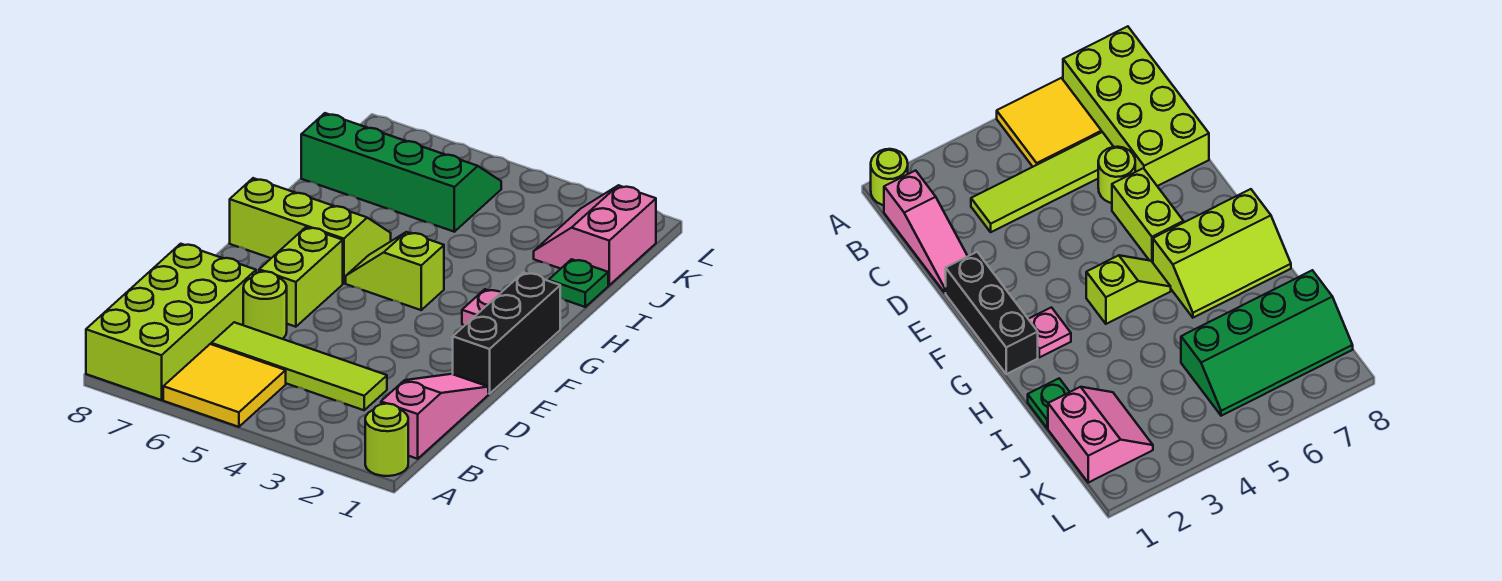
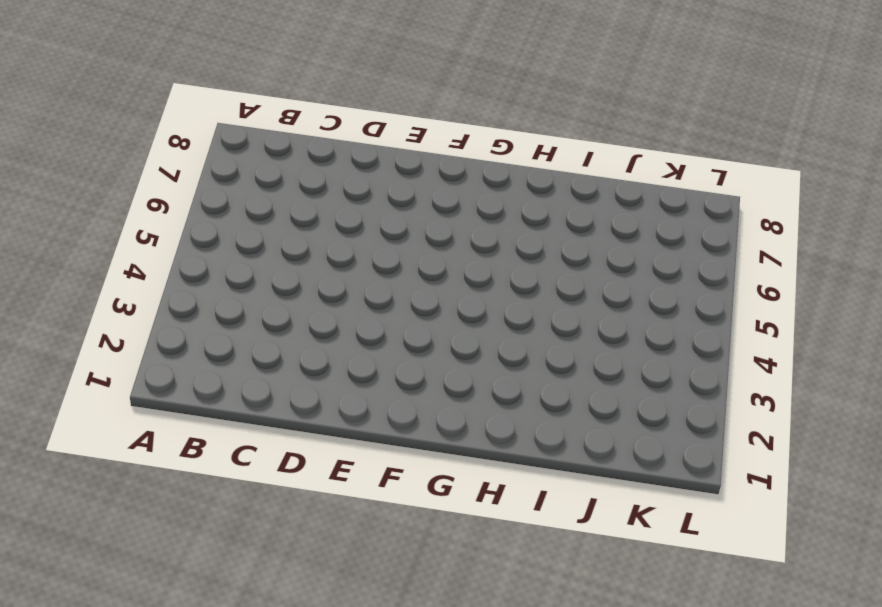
none -> lime 1x1 round brick [365,404,408,476]
none -> yellow 2x2 tile [163,344,286,427]
none -> lime 2x4 brick [86,244,256,400]

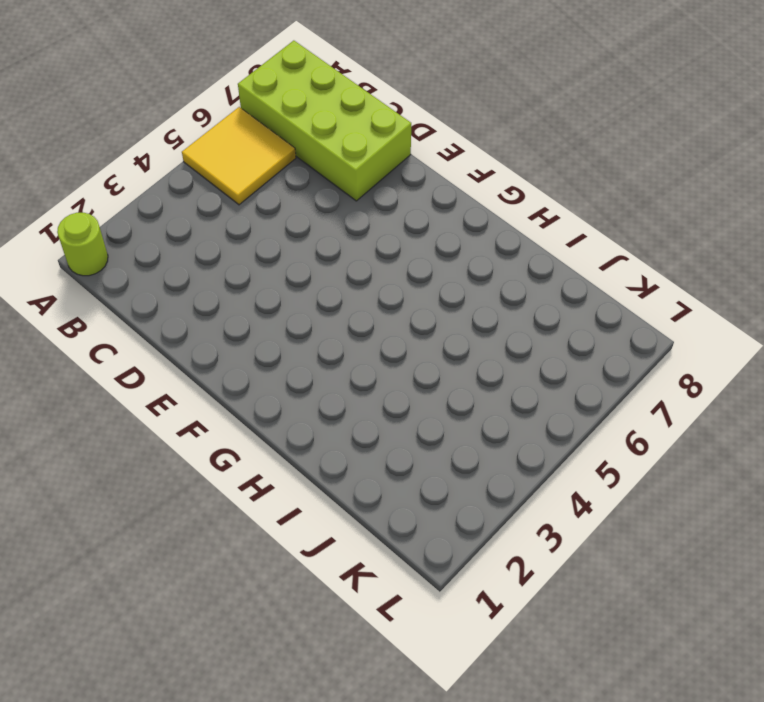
none -> pink 1x3 slope [381,374,488,459]
none -> lime 1x4 tile [211,322,387,410]
none -> lime 1x1 round brick [243,271,287,339]

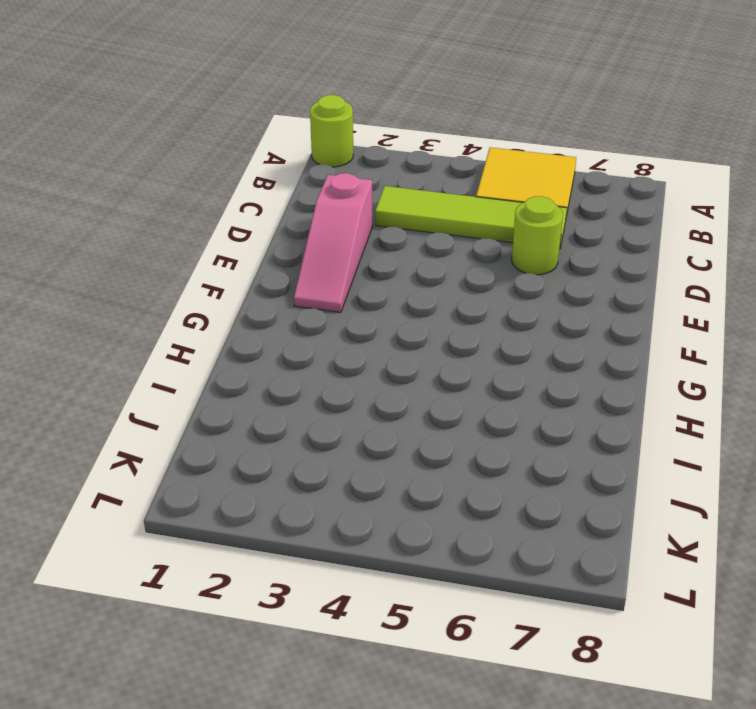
pink 1x3 slope [294,173,373,312] -> pink 1x3 slope moved to [381,374,488,459]
none -> lime 2x4 brick [86,244,256,400]
none -> black 1x3 brick [453,272,560,394]
none -> lime 1x2 brick [259,227,343,327]

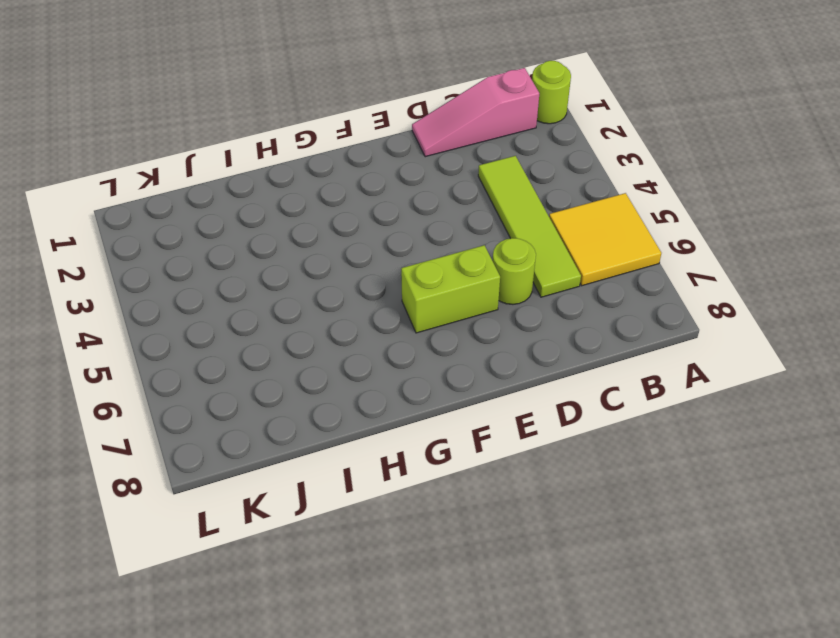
none -> lime 2x4 brick [86,244,256,400]
none -> black 1x3 brick [453,272,560,394]
none -> pink 1x1 plate [462,289,501,325]

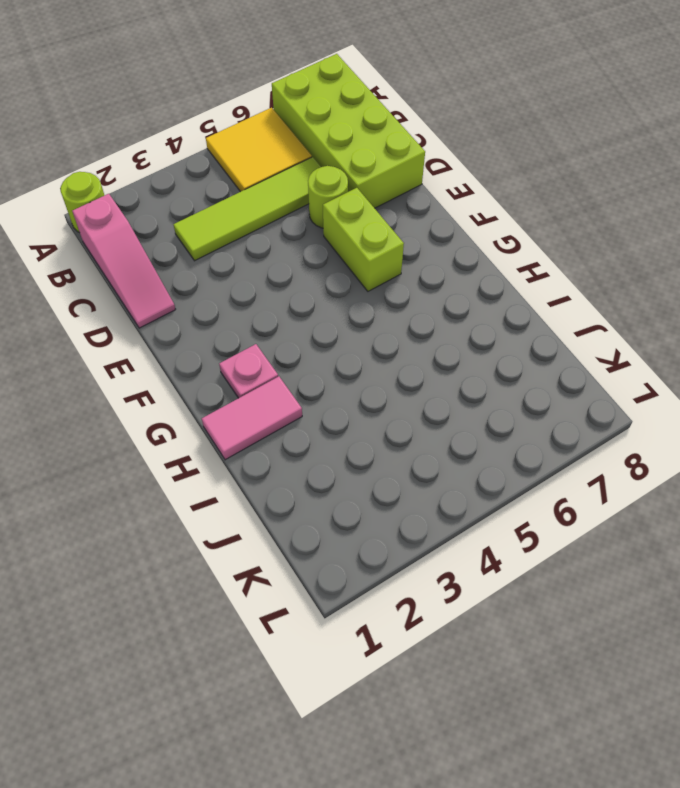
pink 1x2 tile [202,376,302,460] -> none
none -> black 1x3 brick [453,272,560,394]
none -> lime 1x2 slope [346,232,444,310]
none -> lime 2x3 slope [230,178,391,283]

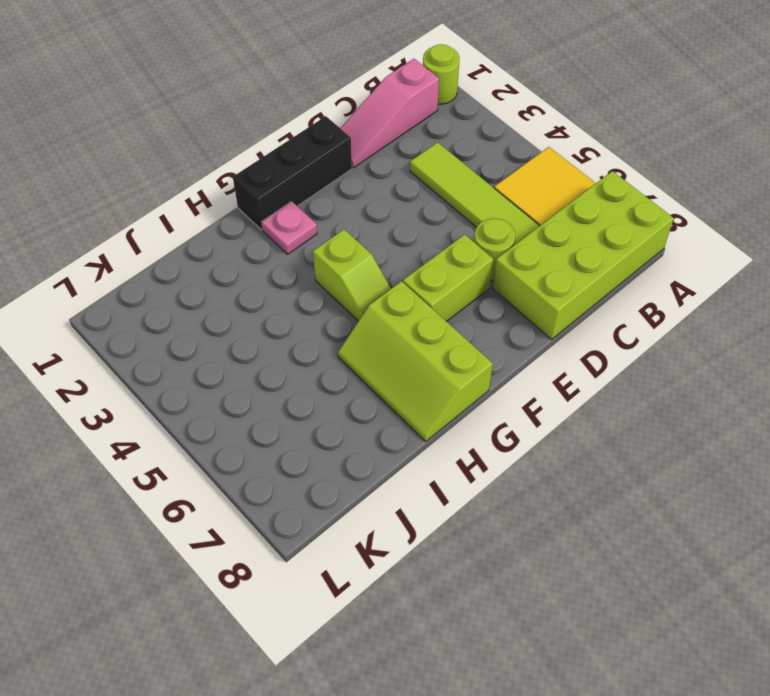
none -> green 1x1 plate [549,259,608,307]
none -> pink 2x2 slope [534,185,656,285]
none -> green 2x4 slope [301,113,501,232]

